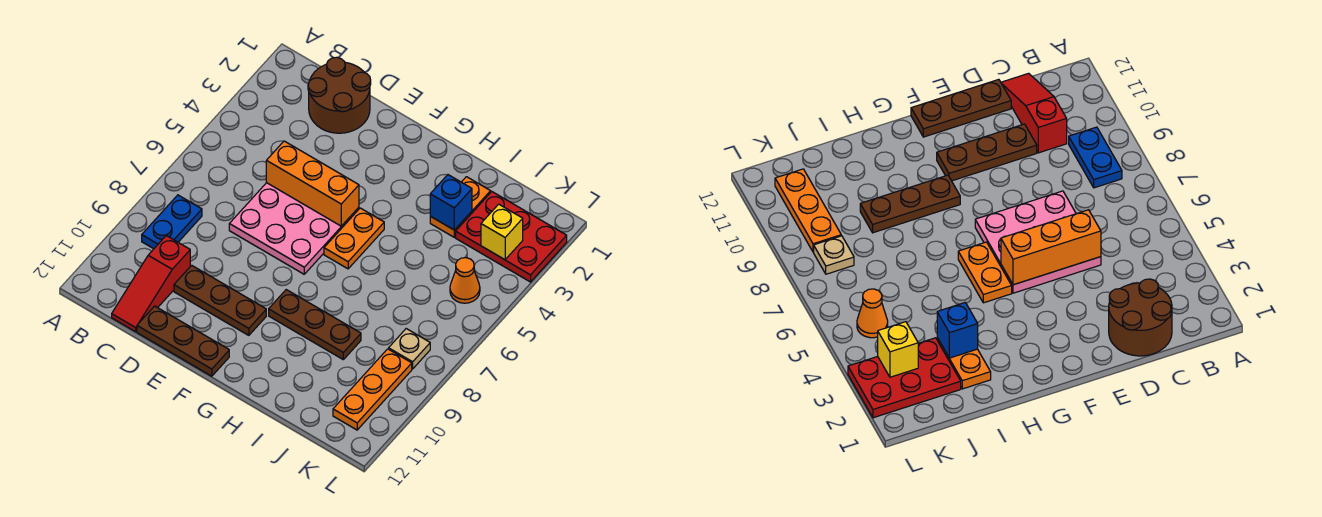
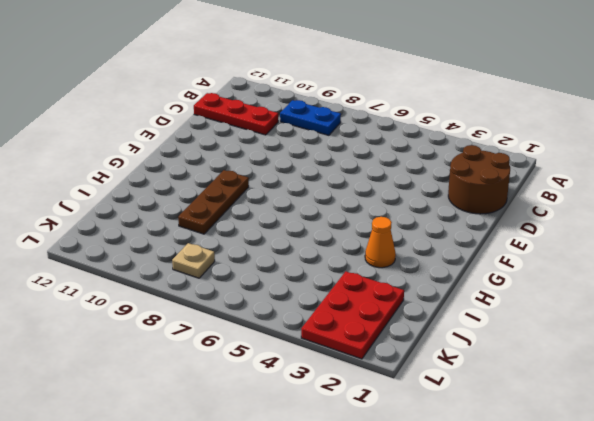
red 1x3 plate [194,93,278,135] -> red 1x3 slope [112,236,190,332]
orange 1x1 cone [365,217,396,268] -> orange 1x1 cone moved to [450,258,480,303]
none -> pink 3x3 plate [229,183,359,274]
none -> brown 1x3 plate [174,265,266,335]
none -> brown 1x3 plate [137,306,229,376]

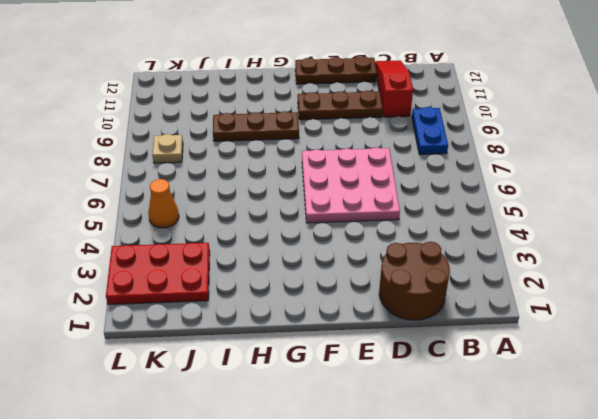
none -> orange 1x2 plate [324,208,384,269]
none -> orange 1x2 plate [430,177,491,237]
none -> orange 1x3 plate [333,349,412,430]

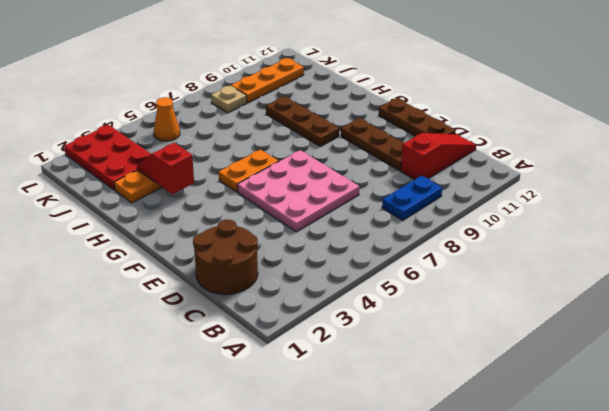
red 1x2 slope [137,143,194,194] -> blue 1x1 brick [430,175,472,230]
none -> orange 1x3 brick [266,141,359,226]
none -> yellow 1x1 brick [481,204,523,260]

